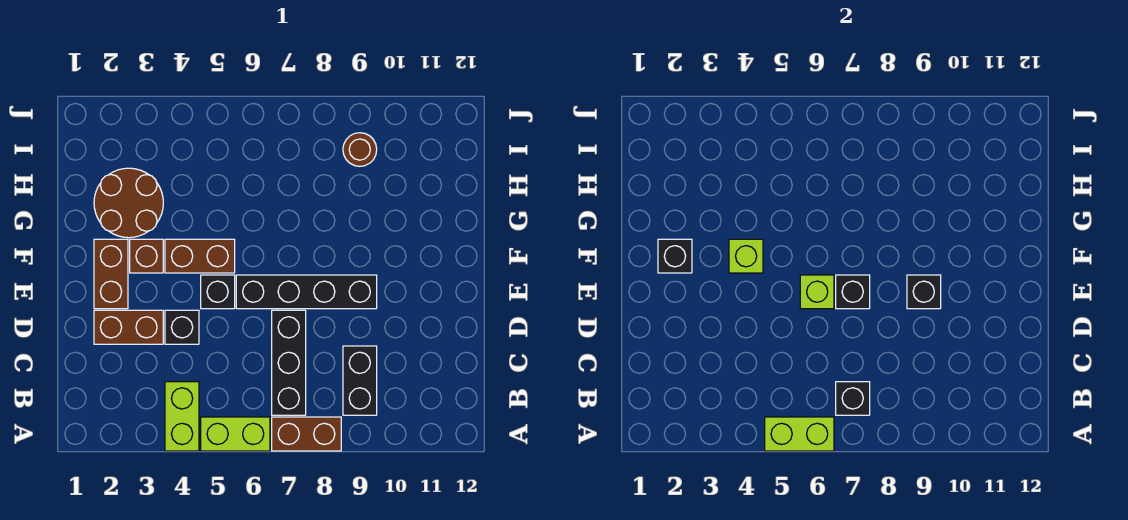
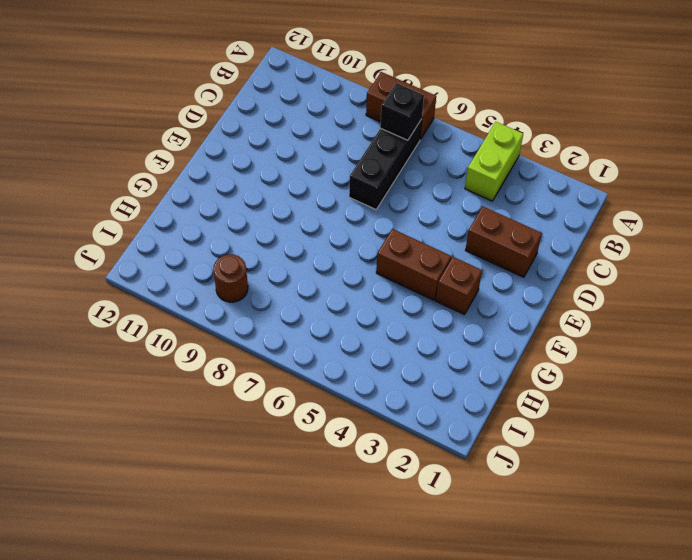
none -> lime 1x2 brick [201,417,270,451]
none -> black 1x2 brick [343,346,377,415]
none -> black 1x1 brick [165,310,199,344]

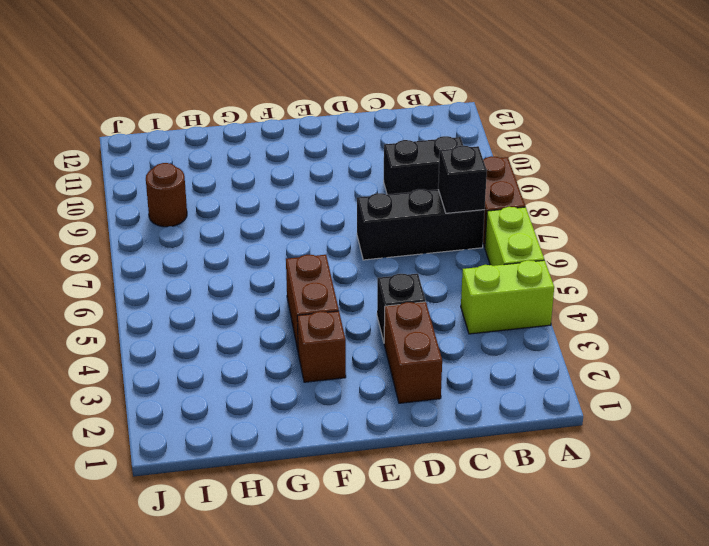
none -> brown 1x2 brick [94,239,128,309]
none -> black 1x1 brick [201,275,235,309]
none -> black 1x4 brick [236,275,377,309]

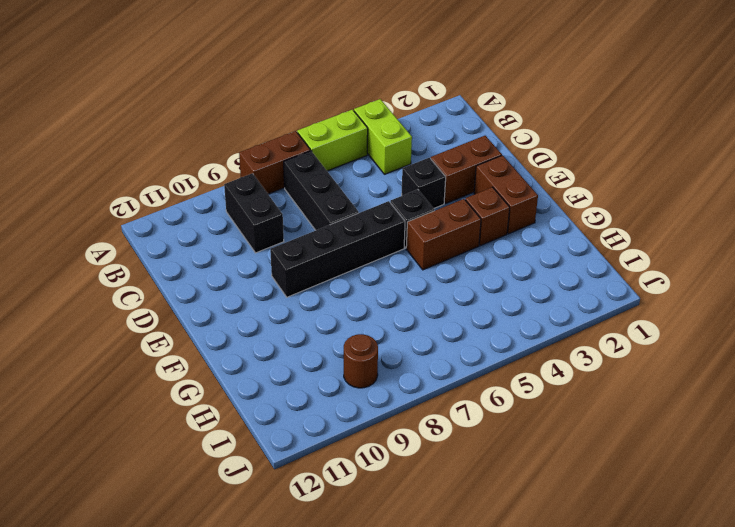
none -> brown 2x2 round brick [94,168,163,238]
none -> lime 1x2 brick [765,417,834,451]
none -> black 1x1 brick [836,382,870,415]

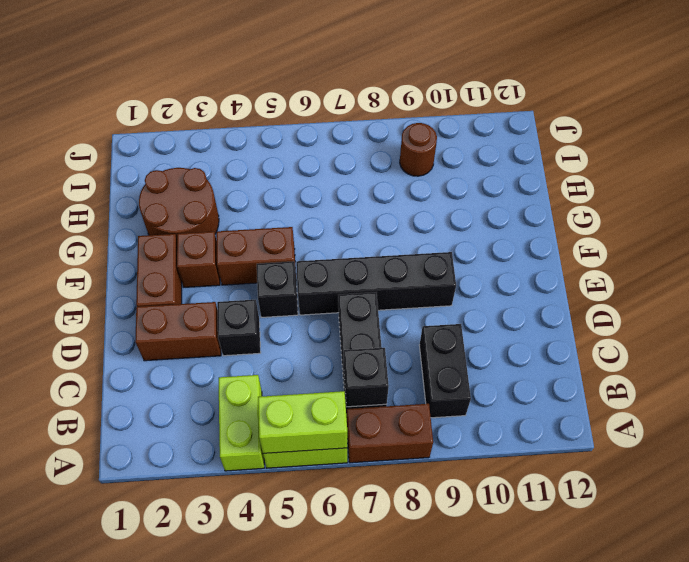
none -> lime 1x1 brick [800,275,834,309]
none -> black 1x1 brick [836,275,870,309]
none -> black 1x1 brick [907,275,941,309]

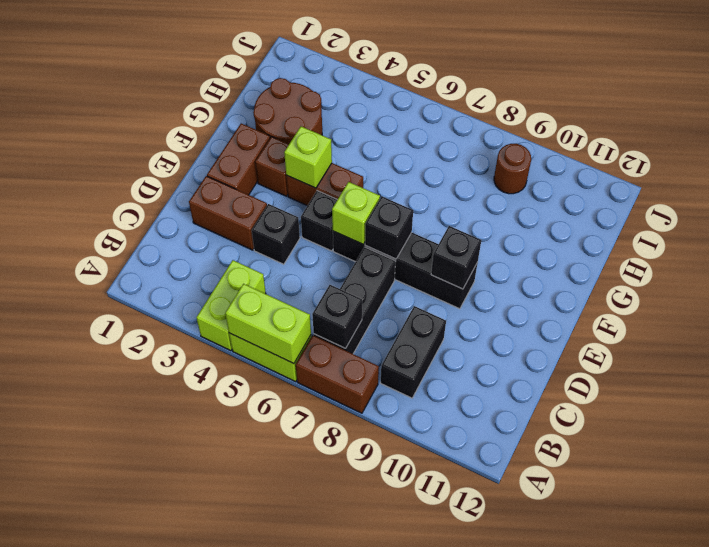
none -> black 1x1 brick [658,239,692,273]

